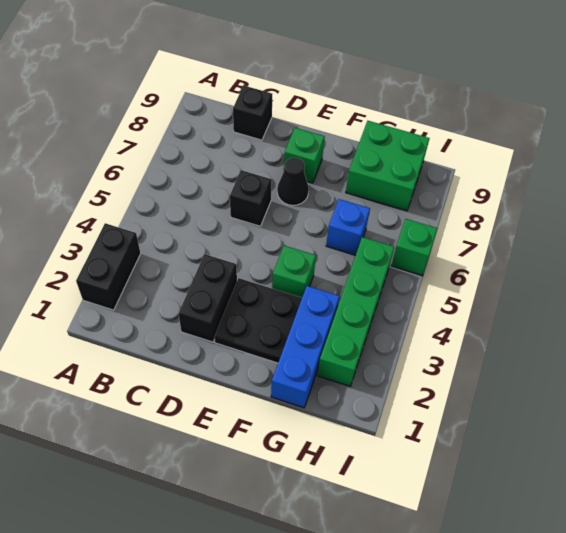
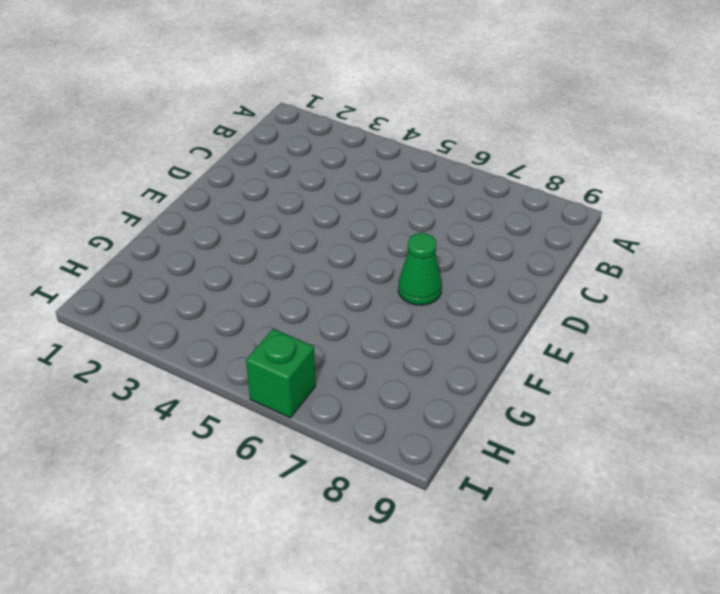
green 1x1 cone [398,233,442,305] -> black 1x1 cone [277,158,309,205]
none -> black 1x2 brick [76,223,141,310]
none -> black 1x1 brick [233,86,272,140]
none -> black 1x2 brick [179,254,237,342]

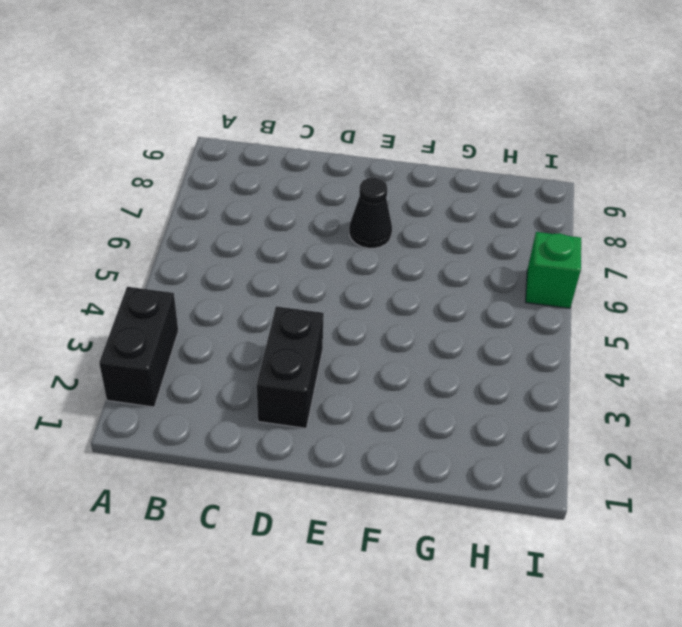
none -> black 1x1 brick [233,86,272,140]
none -> black 1x1 brick [230,170,272,226]
none -> black 2x2 plate [214,278,302,363]

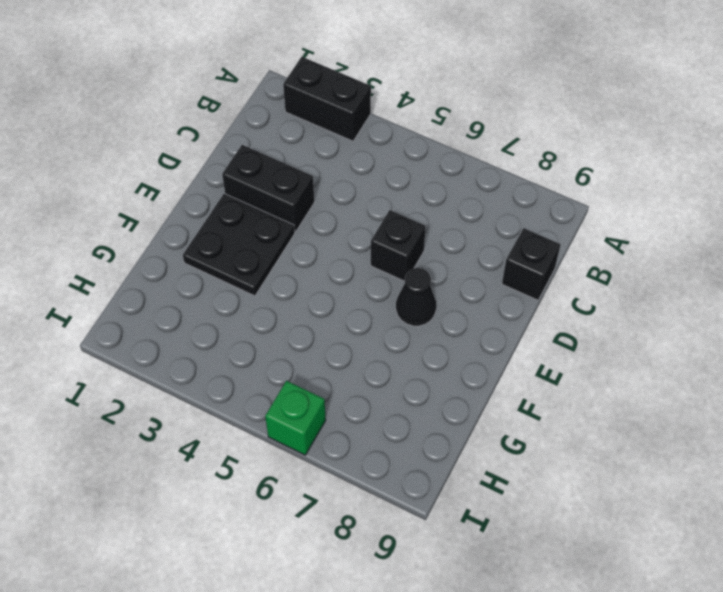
none -> green 1x1 brick [284,128,325,183]
none -> green 1x1 brick [272,246,316,298]
none -> blue 1x3 brick [271,286,340,408]

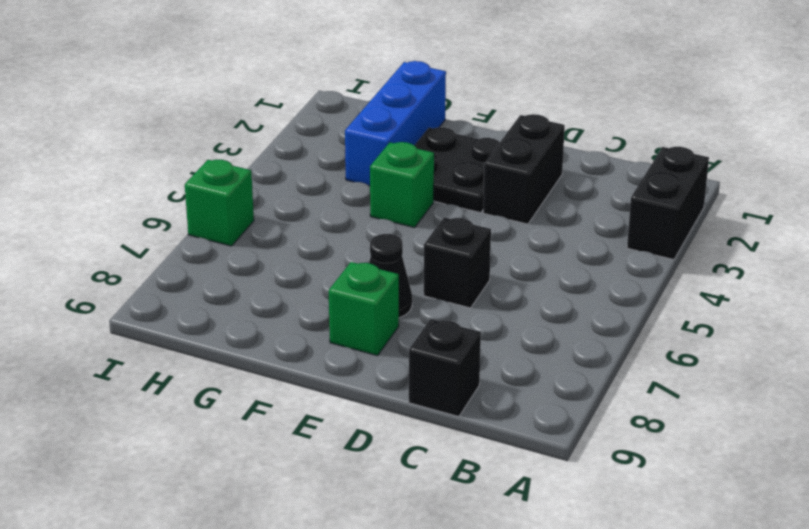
none -> blue 1x1 brick [326,199,370,255]
none -> green 2x2 brick [346,121,430,211]
none -> green 1x4 brick [317,237,394,386]

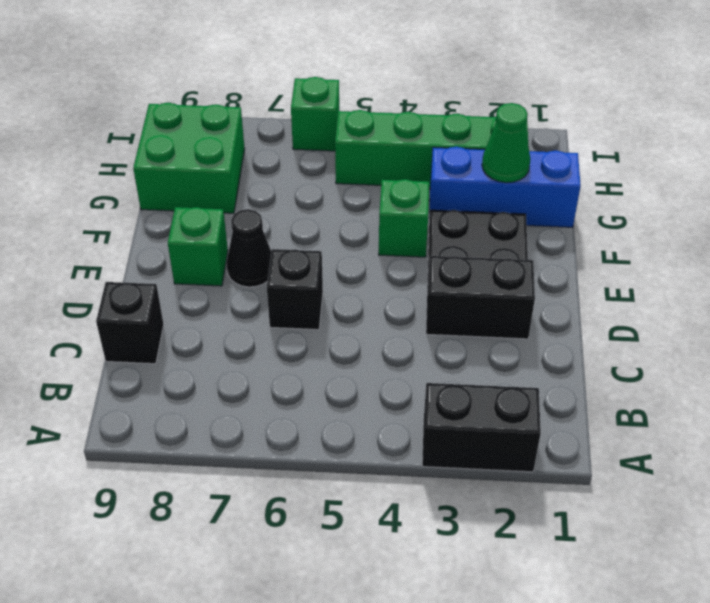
green 1x1 cone [482,103,530,183] -> none
none -> blue 1x1 brick [326,199,370,255]

